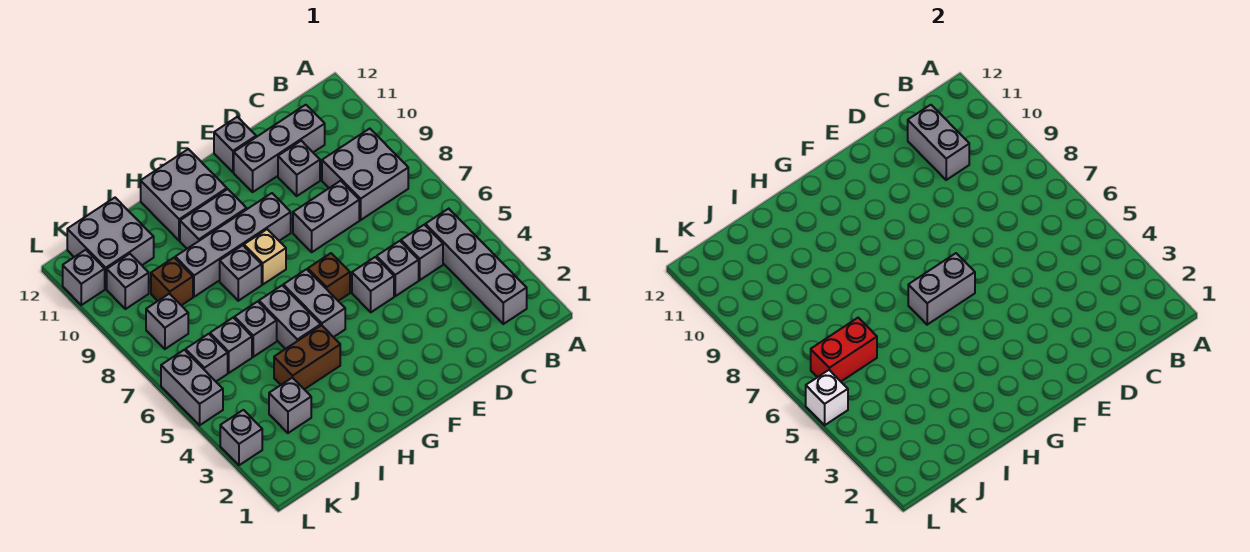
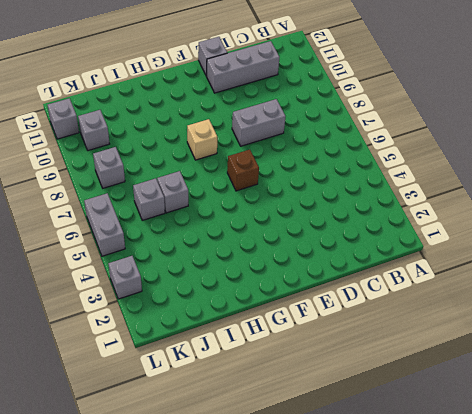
none -> grey 1x4 brick [425,209,527,324]
none -> grey 2x2 brick [322,129,408,220]
none -> grey 1x1 brick [401,225,443,280]
none -> grey 1x1 brick [377,241,419,296]

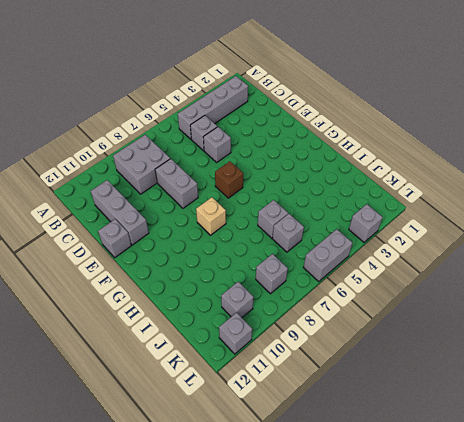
none -> grey 1x1 brick [278,141,320,196]
none -> grey 1x1 brick [352,257,394,312]
none -> grey 1x4 brick [175,193,291,297]
none -> grey 1x2 brick [283,269,345,337]

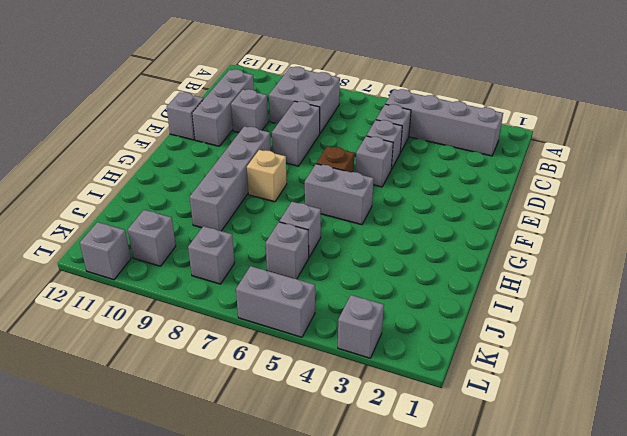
none -> grey 1x2 brick [180,189,247,249]
none -> grey 2x2 brick [141,149,227,241]
none -> brown 1x2 brick [274,325,340,389]
none -> grey 1x2 brick [259,285,321,349]

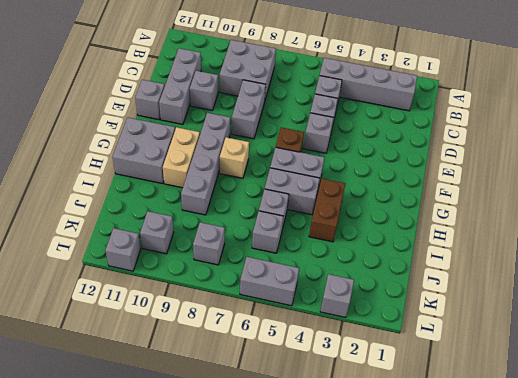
tan 1x2 brick [163,127,200,188] -> grey 1x2 brick [180,189,247,249]
none -> grey 1x1 brick [220,245,262,301]
none -> grey 1x1 brick [269,378,311,433]
none -> brown 1x1 brick [151,258,193,305]
none -> grey 2x2 brick [67,198,154,289]

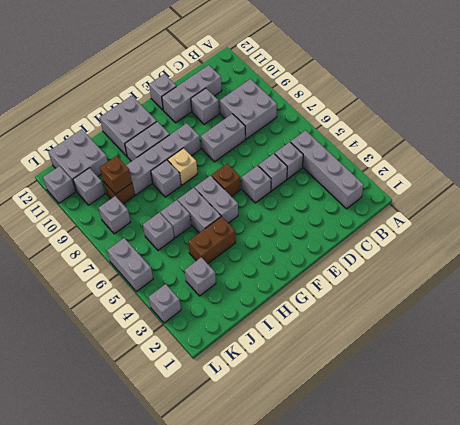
brown 1x1 brick [100,156,132,194] -> none
none -> grey 1x1 brick [186,334,228,381]
none -> grey 1x2 brick [908,105,969,180]
none -> grey 1x2 brick [908,253,975,325]
none -> red 1x2 brick [811,318,877,381]

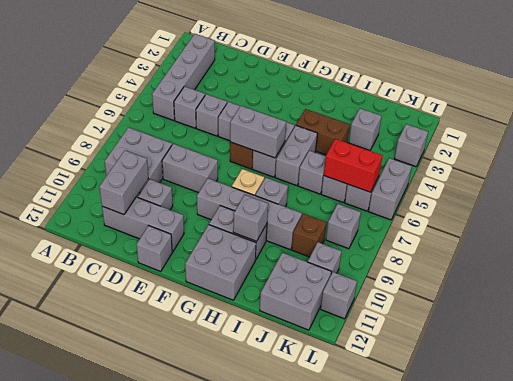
grey 1x1 brick [233,195,268,241] -> none
none -> white 1x1 brick [806,370,848,425]

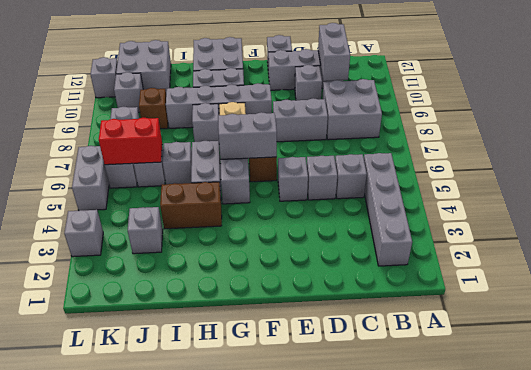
none -> white 1x1 brick [806,370,848,425]

